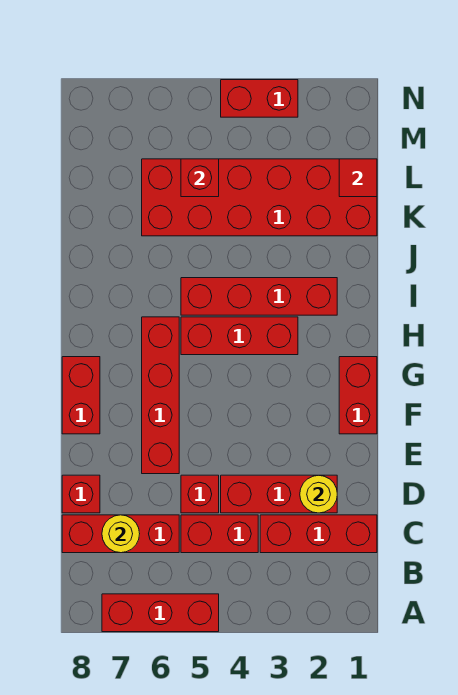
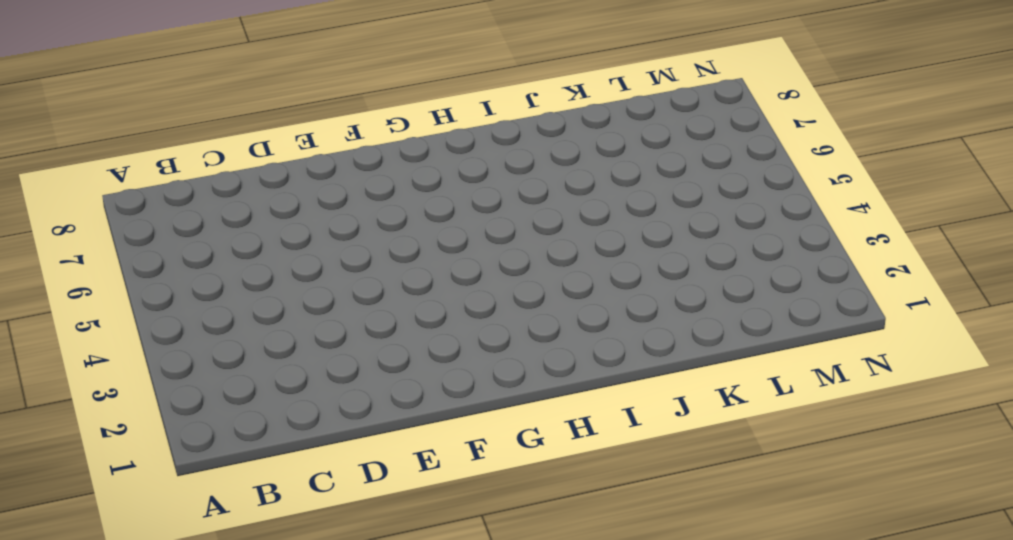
none -> red 1x3 brick [102,594,219,632]
none -> red 1x3 brick [260,515,377,553]
none -> red 1x2 brick [181,515,258,553]

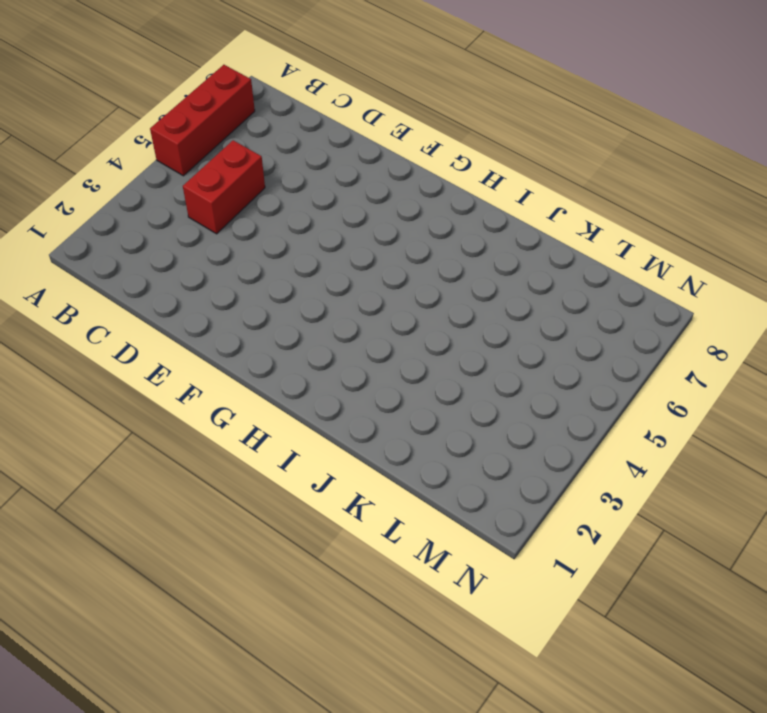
none -> red 1x3 brick [260,515,377,553]
none -> red 1x3 brick [62,515,179,553]
none -> red 1x3 brick [221,475,337,513]

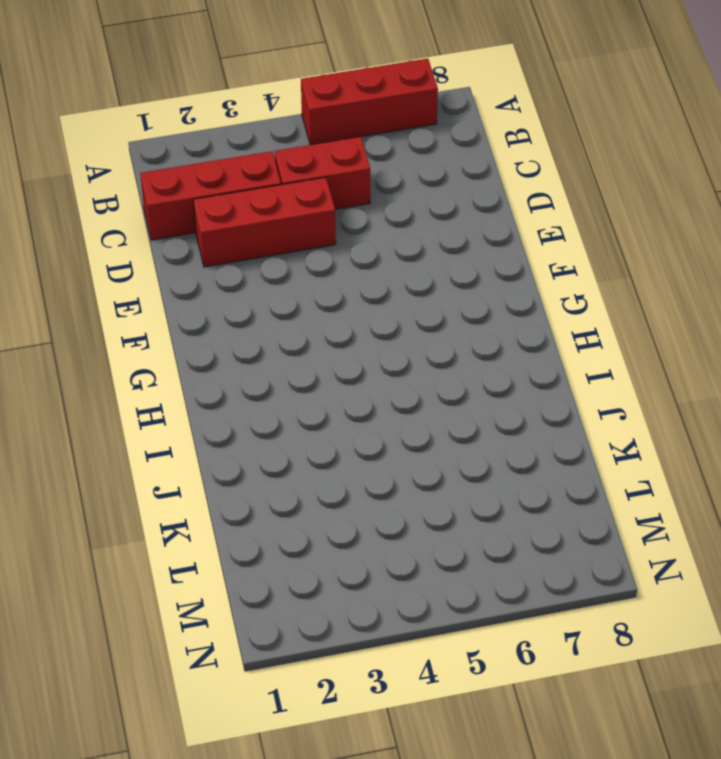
none -> red 1x3 brick [62,515,179,553]
none -> red 1x1 brick [181,475,219,513]
none -> red 1x1 brick [62,475,100,513]

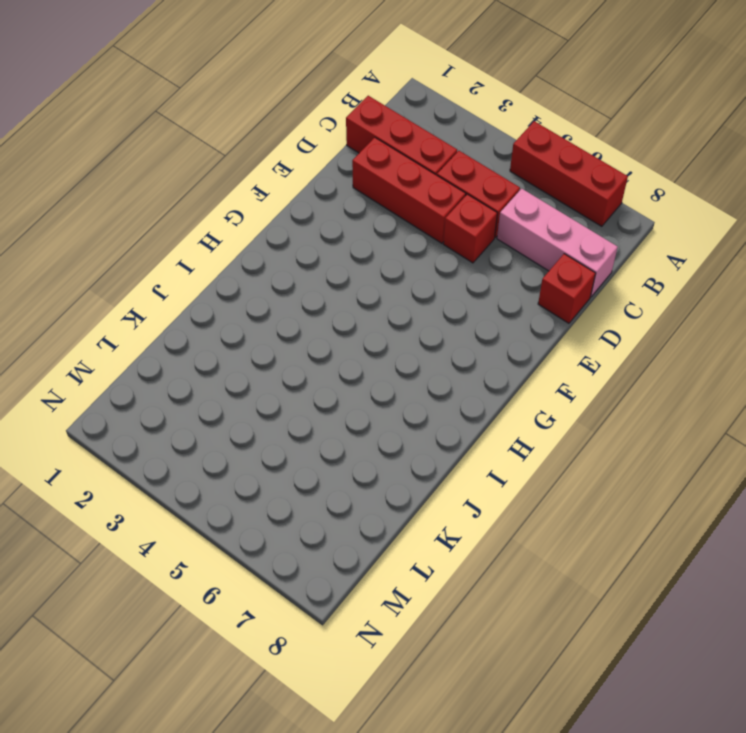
pink 1x3 brick [497,189,618,297] -> red 1x3 brick [62,515,179,553]
none -> red 1x4 brick [142,317,179,474]
none -> red 1x2 brick [339,357,377,434]
none -> red 1x2 brick [62,357,100,434]

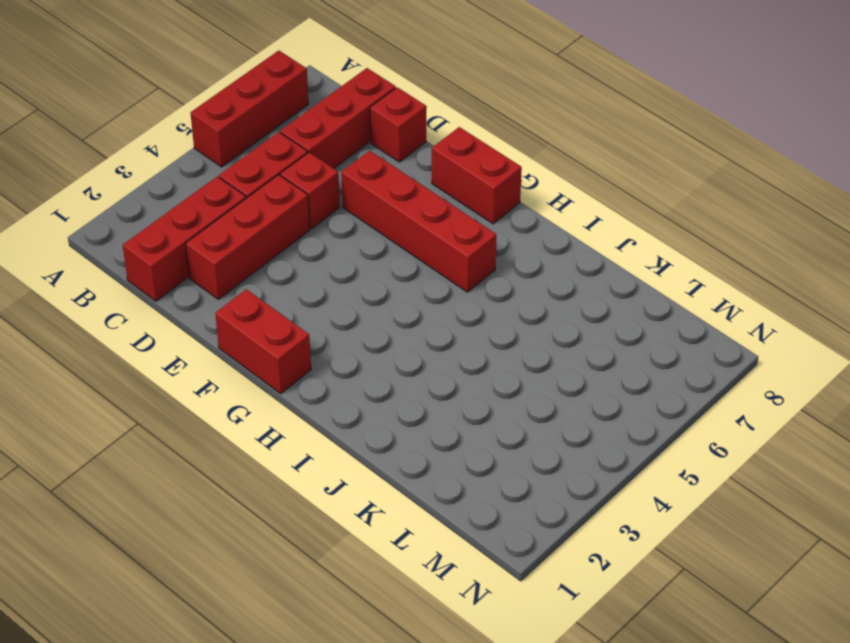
none -> red 1x3 brick [181,317,298,355]
none -> red 1x4 brick [181,278,337,315]
none -> red 2x6 brick [142,159,377,236]

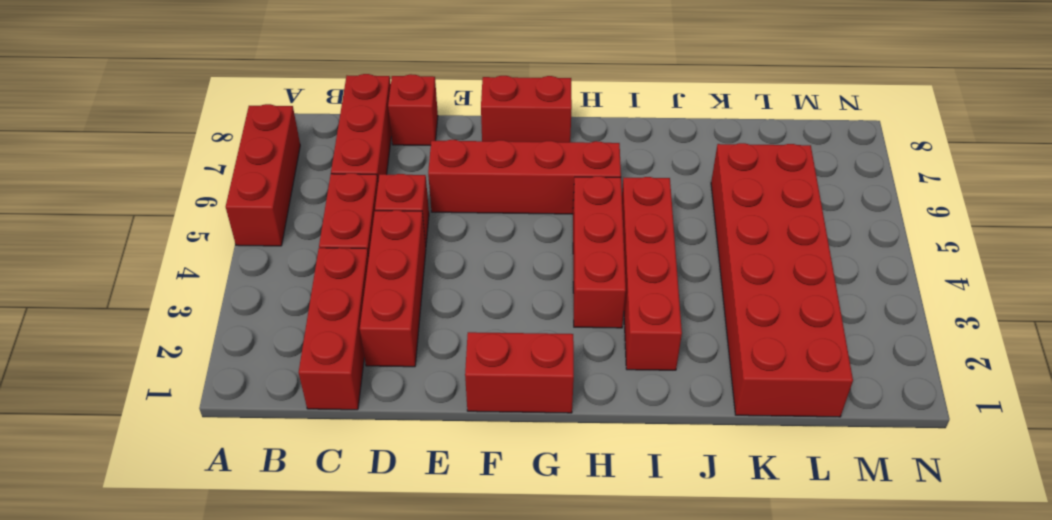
none -> red 1x2 brick [221,80,298,117]
none -> yellow 1x1 round brick [102,515,140,553]
none -> yellow 1x1 round brick [300,475,337,513]

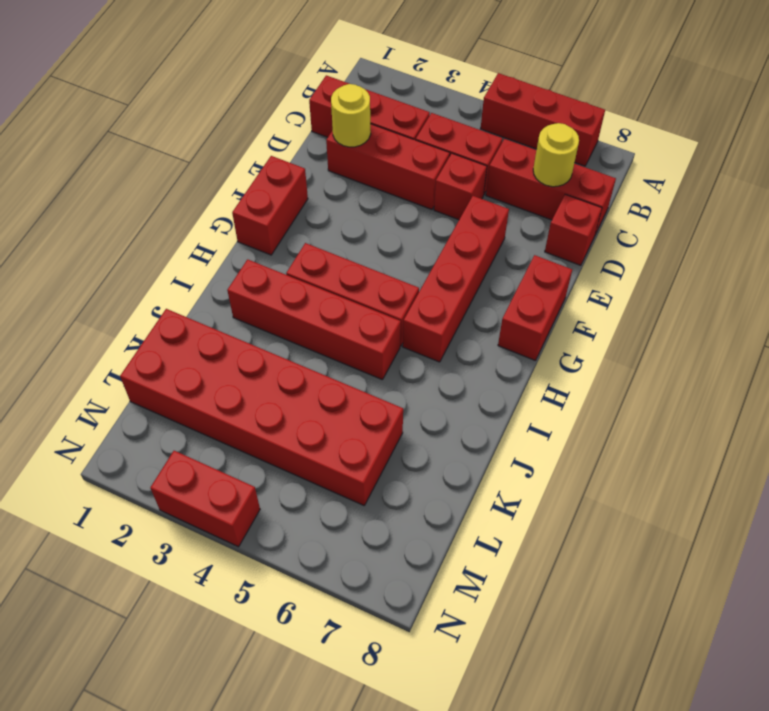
none -> red 1x1 tile [339,159,377,197]
none -> red 1x1 brick [181,159,219,197]

